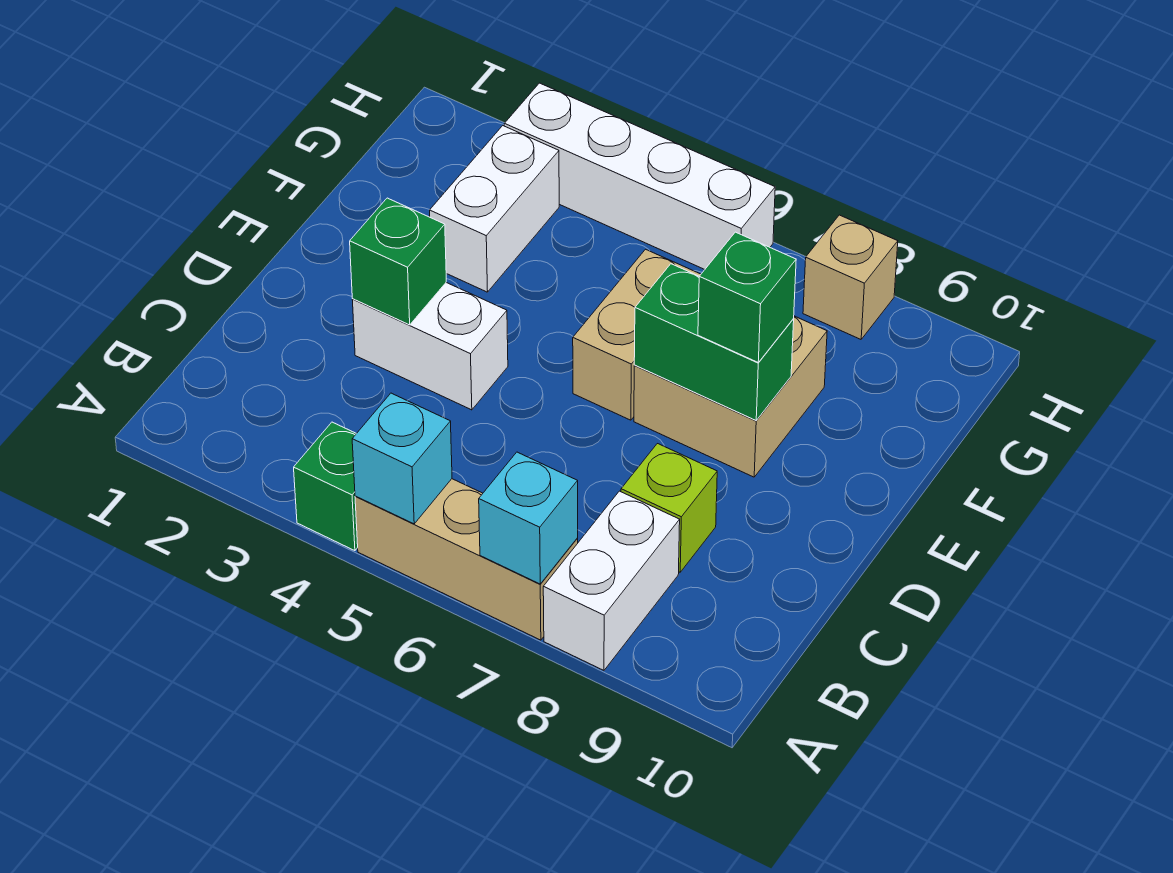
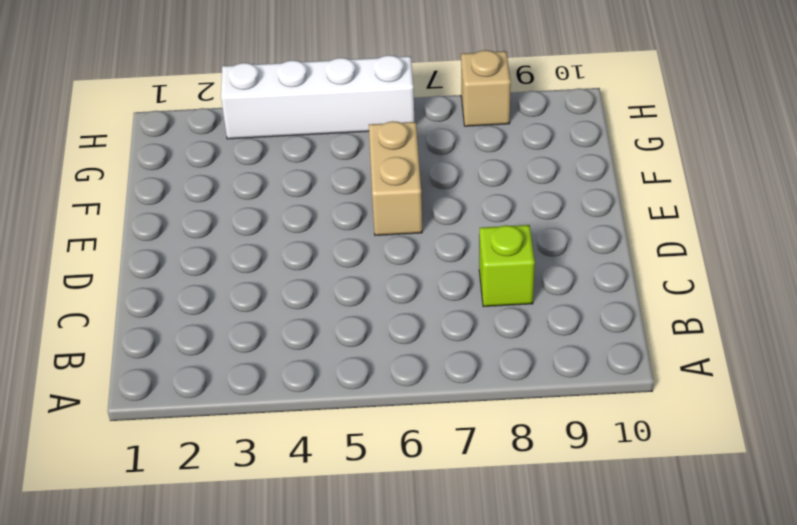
none -> green 1x1 brick [294,422,358,551]
none -> tan 1x3 brick [355,479,578,640]
none -> white 1x2 brick [543,491,680,670]

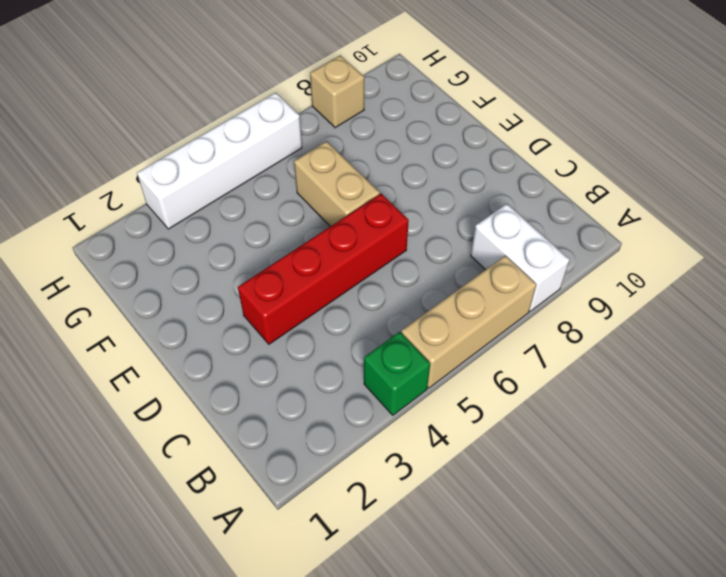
red 1x4 brick [238,194,409,344] -> white 1x2 brick [352,283,508,410]
none -> lime 1x1 brick [621,444,717,572]
none -> tan 2x2 brick [634,316,827,477]
none -> white 1x2 brick [430,126,559,292]

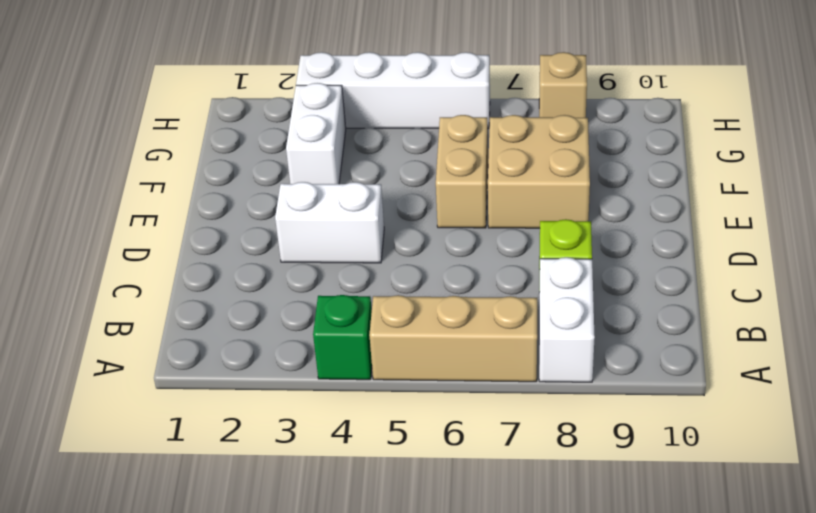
none -> cyan 1x1 brick [352,393,452,524]
none -> cyan 1x1 brick [479,452,578,584]
none -> green 1x1 brick [350,198,446,325]

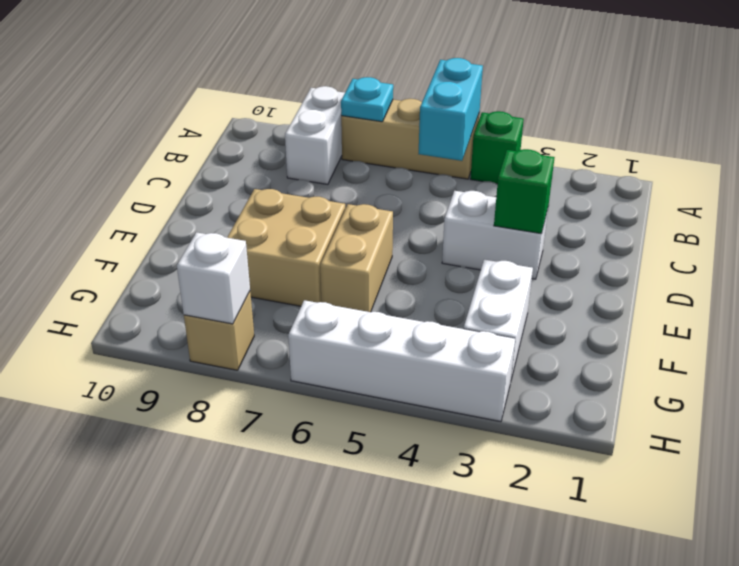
cyan 1x2 brick [419,58,483,161] -> cyan 1x1 brick [352,393,452,524]
cyan 1x1 plate [341,77,393,122] -> cyan 1x1 brick [479,452,578,584]
white 1x1 brick [177,232,250,324] -> none
none -> lime 1x1 brick [621,444,717,572]
none -> green 1x2 brick [634,264,794,420]
none -> green 1x1 brick [698,232,796,363]

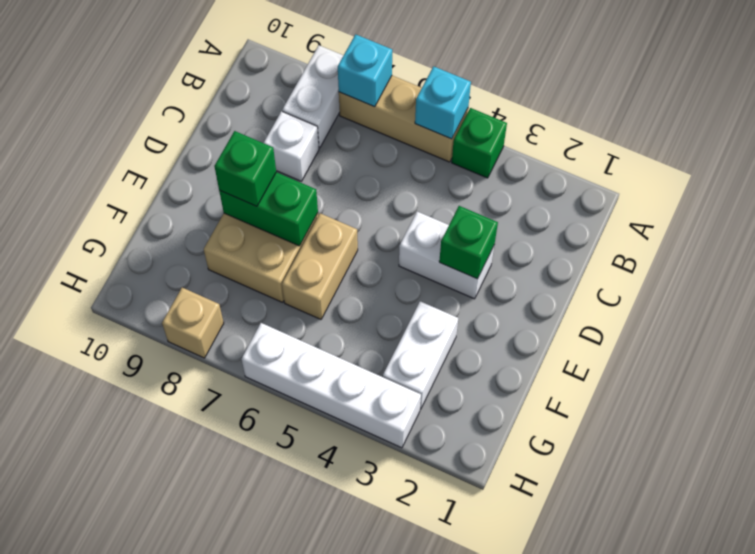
white 1x1 brick [264,111,319,181] -> lime 1x1 brick [621,444,717,572]

